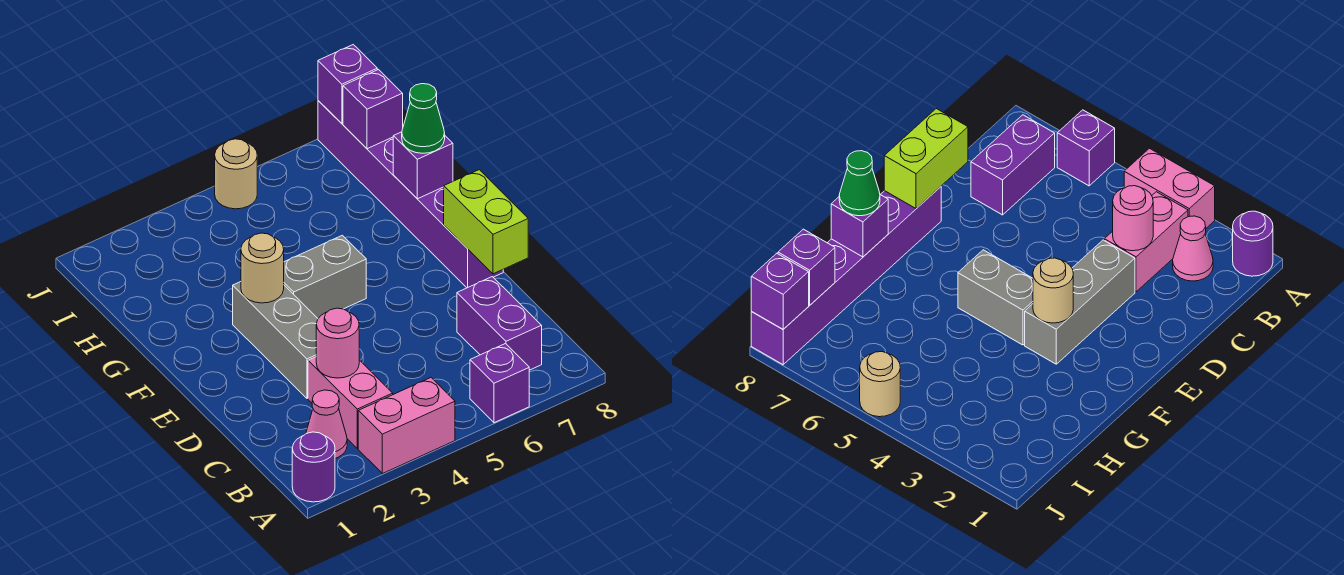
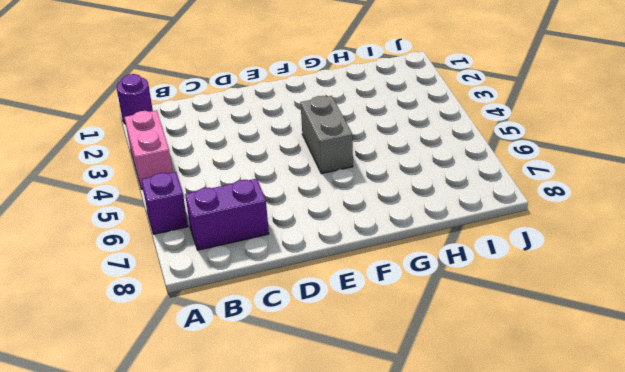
none -> pink 1x1 cone [306,390,347,458]
none -> pink 1x2 brick [308,357,393,448]
none -> grey 1x3 brick [233,282,318,398]

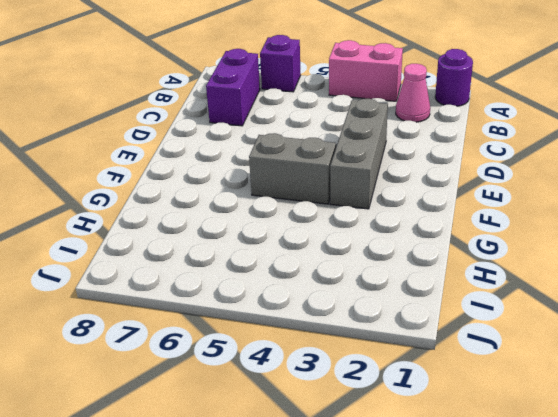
none -> pink 1x2 brick [308,357,393,448]
none -> purple 1x6 brick [318,101,503,288]
none -> tan 1x1 round brick [215,139,257,209]

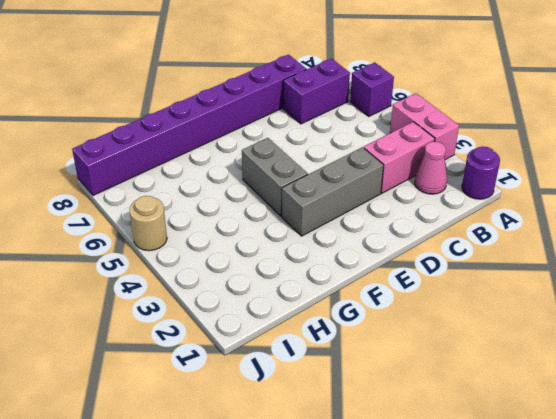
purple 1x8 brick [72,55,306,195] -> purple 1x6 brick [318,101,503,288]
none -> pink 1x1 round brick [316,308,359,378]
none -> lime 1x2 brick [444,170,528,274]
none -> tan 1x1 round brick [241,233,284,303]

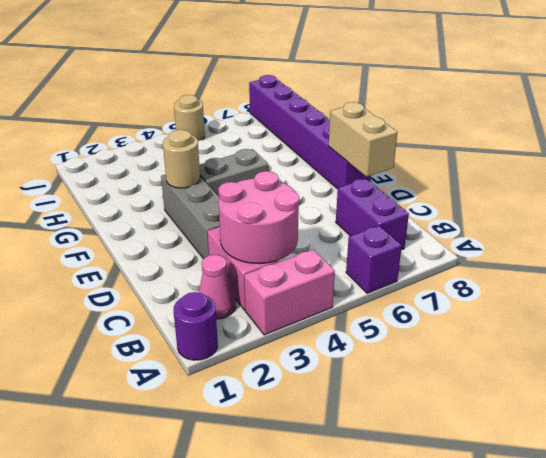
pink 2x2 round brick [218,171,300,264] -> pink 1x1 round brick [316,308,359,378]
tan 1x2 brick [329,102,397,177] -> lime 1x2 brick [444,170,528,274]
none -> purple 1x1 brick [393,132,453,199]
none -> purple 1x1 brick [343,70,403,149]
none -> purple 1x1 brick [318,45,377,124]

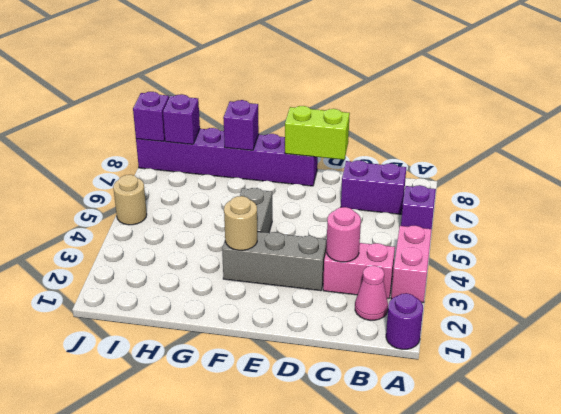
none -> green 1x1 cone [402,84,445,153]

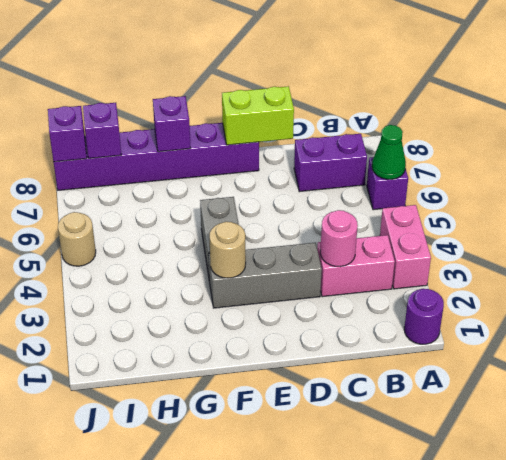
green 1x1 cone [372,125,406,179] -> green 1x1 cone moved to [402,84,445,153]
none -> pink 1x1 cone [306,390,347,458]

